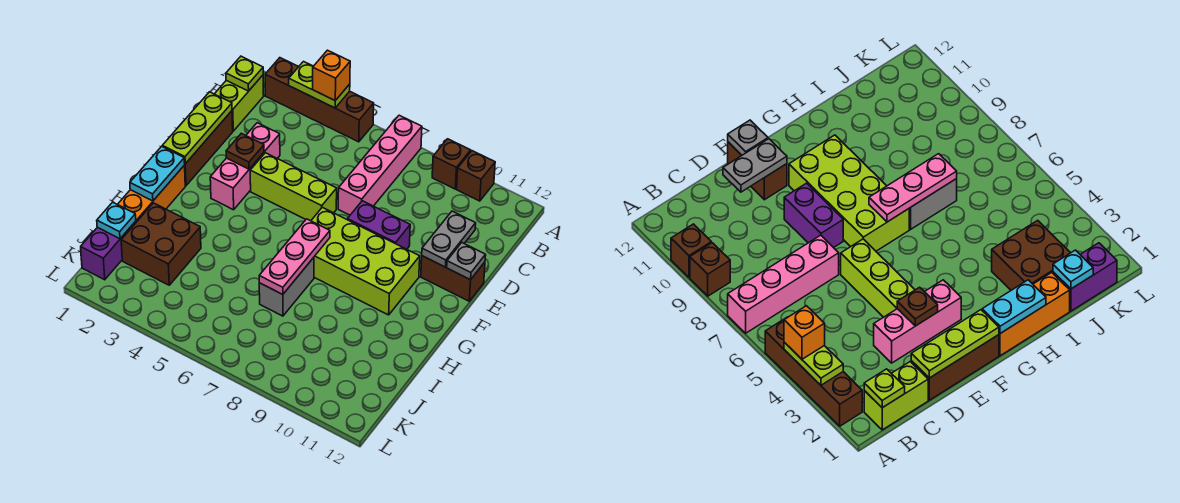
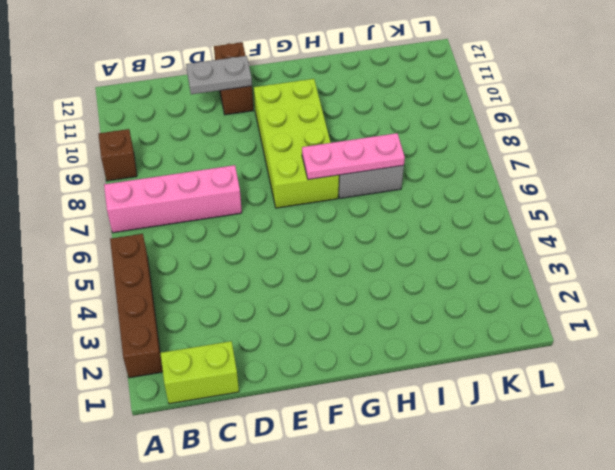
none -> brown 1x1 brick [457,151,495,201]
none -> brown 1x3 brick [185,111,233,186]
none -> pink 1x3 brick [210,123,280,210]

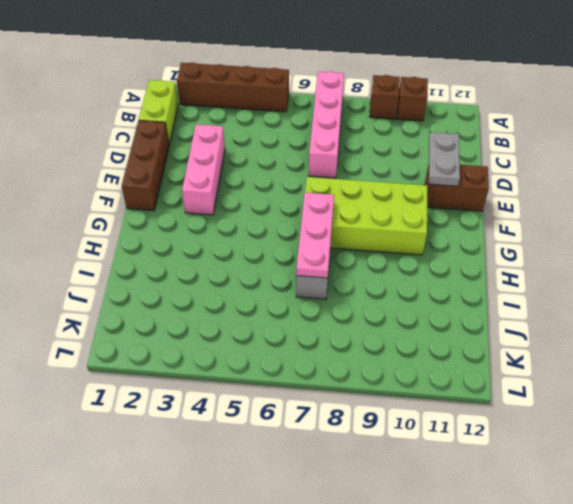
none -> lime 1x3 brick [250,153,337,221]
none -> purple 1x2 brick [347,201,410,249]
none -> orange 1x3 brick [118,165,185,222]

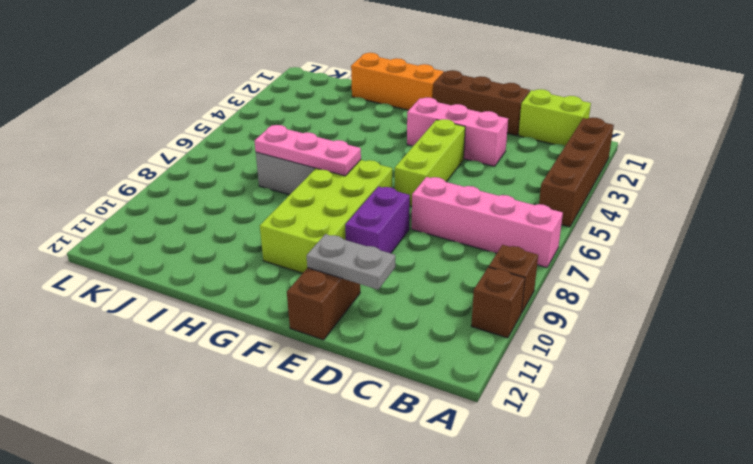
none -> brown 2x2 brick [121,203,201,285]
none -> purple 1x2 brick [81,221,136,280]
none -> lime 1x2 plate [289,62,350,108]

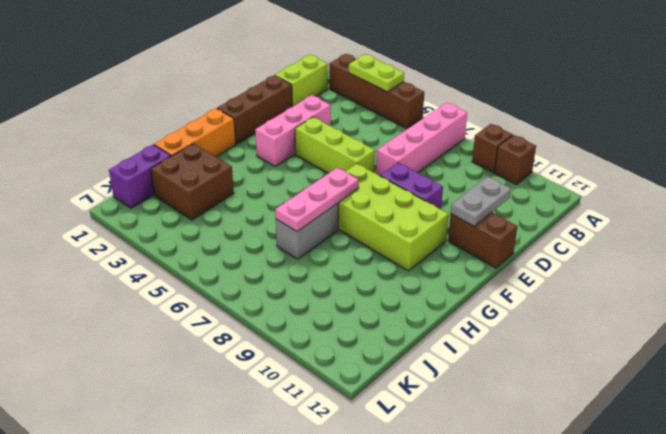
none -> lime 1x1 plate [226,56,263,91]
none -> lime 1x3 plate [162,92,232,164]
none -> brown 1x1 plate [226,133,264,169]

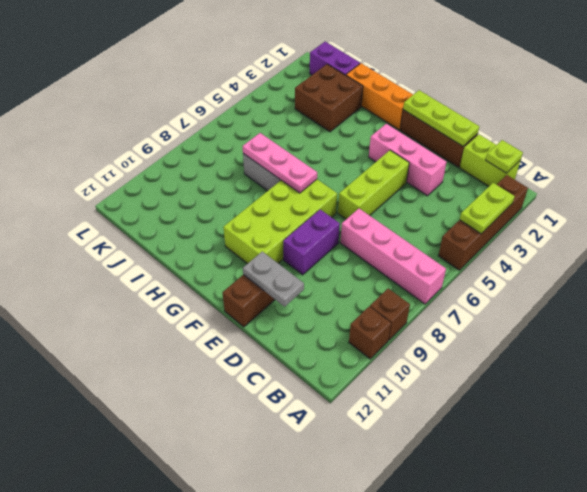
none -> brown 1x1 plate [226,133,264,169]
none -> grey 1x1 plate [447,243,486,280]
none -> cyan 1x2 plate [130,146,185,201]

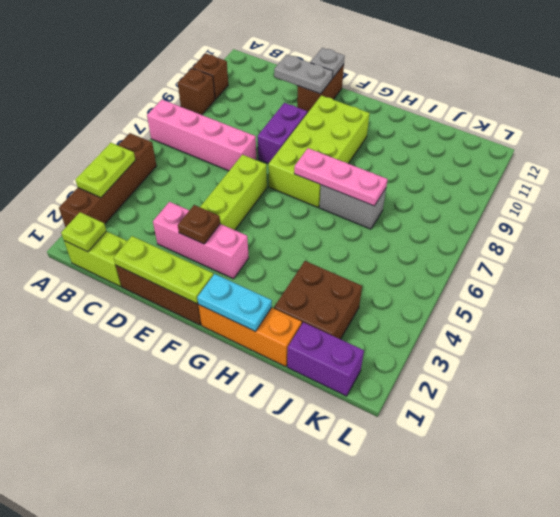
none -> cyan 1x1 plate [97,202,136,239]
none -> orange 1x1 brick [313,50,350,101]

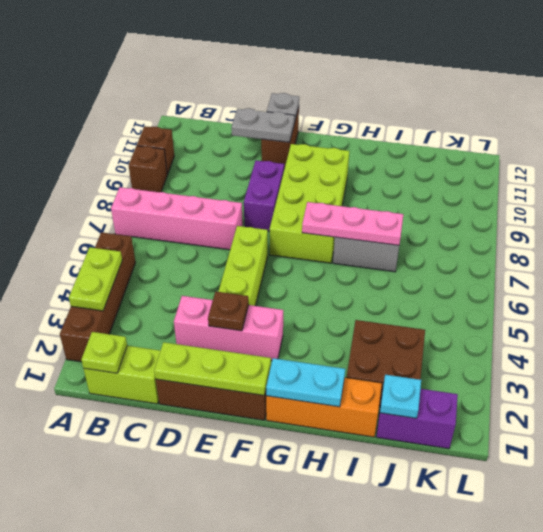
none -> orange 1x1 brick [313,50,350,101]

